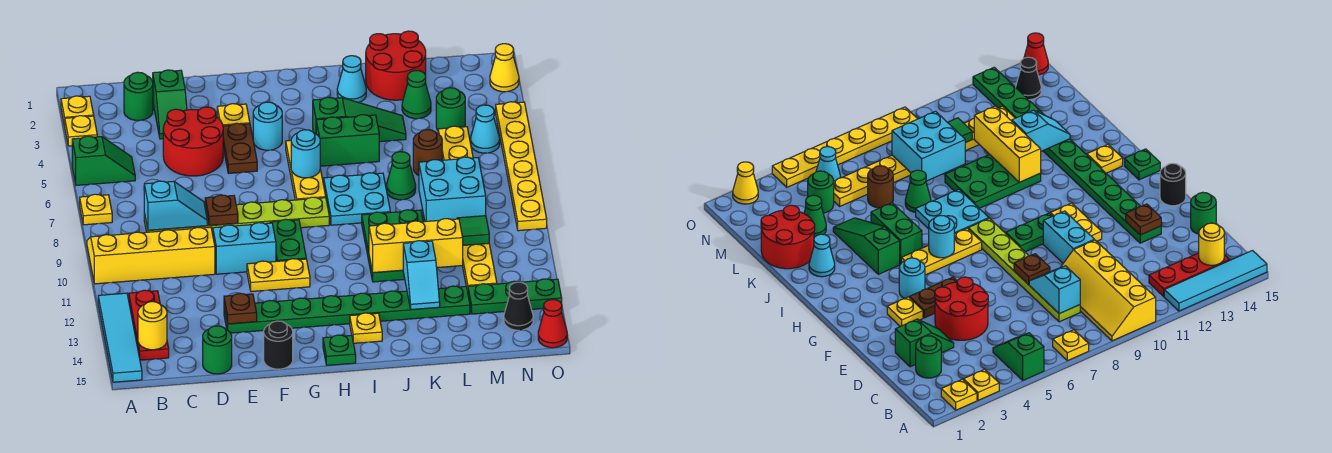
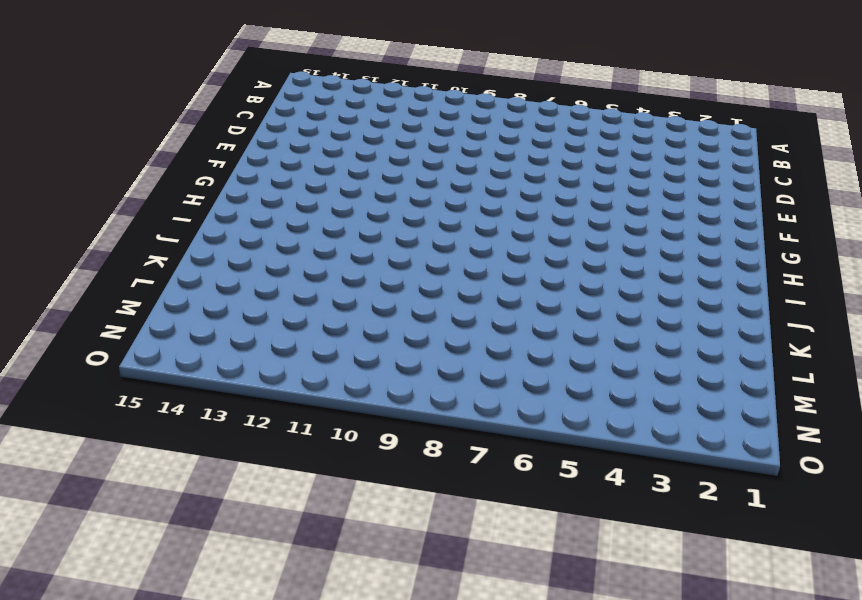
none -> yellow 1x1 plate [61,96,94,126]
none -> yellow 1x1 plate [65,116,97,146]
none -> green 1x2 slope [72,136,135,185]
none -> yellow 1x1 plate [80,194,112,225]

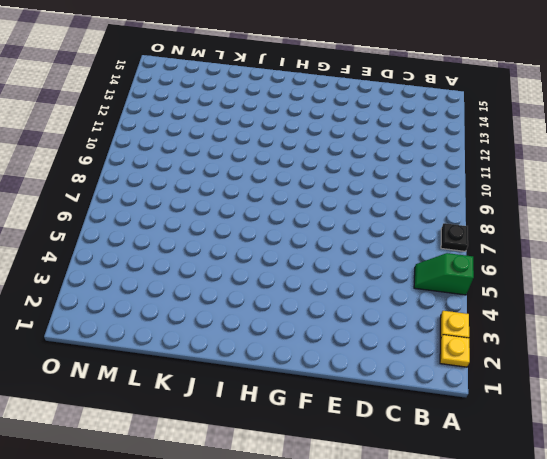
black 1x1 plate [441,223,468,251] -> yellow 1x1 plate [80,194,112,225]
none -> yellow 2x4 slope [87,227,215,284]
none -> cyan 1x4 tile [98,293,142,382]
none -> red 1x3 plate [129,290,169,360]
none -> green 1x1 round brick [124,72,153,121]

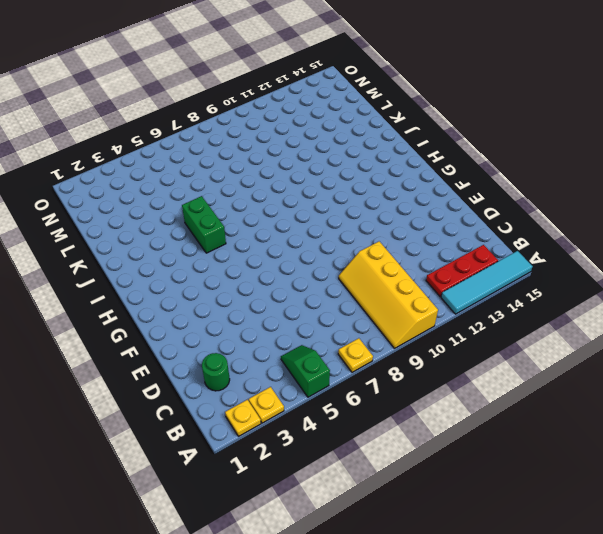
none -> lime 1x6 plate [144,197,329,234]
none -> green 1x2 slope [153,70,187,139]
none -> red 2x2 round brick [163,107,223,176]
none -> green 1x1 round brick [203,326,232,374]

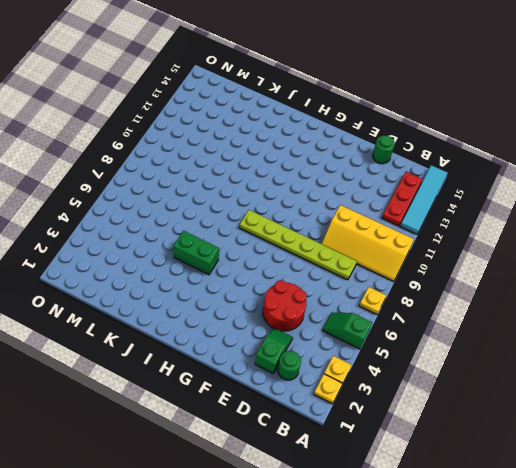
none -> cyan 1x2 brick [213,223,276,274]
none -> green 1x8 plate [224,286,470,333]
none -> yellow 1x1 plate [217,104,250,126]
none -> brown 1x2 plate [223,123,257,173]

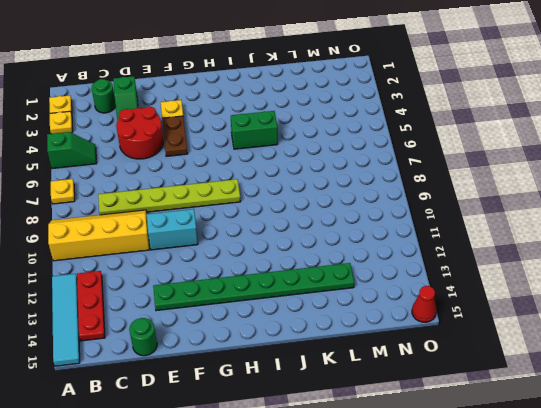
none -> yellow 1x2 plate [247,259,310,292]
none -> black 1x1 round brick [264,321,293,369]
none -> cyan 1x1 round brick [253,102,282,150]
none -> green 1x2 plate [270,219,306,261]

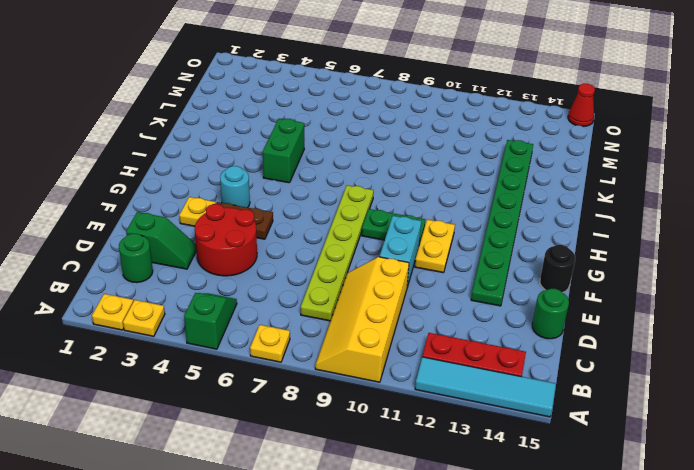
none -> yellow 1x3 plate [286,140,326,200]
none -> green 1x1 plate [323,335,356,365]
none -> green 1x3 slope [313,97,406,142]
none -> cyan 2x2 plate [324,173,390,225]

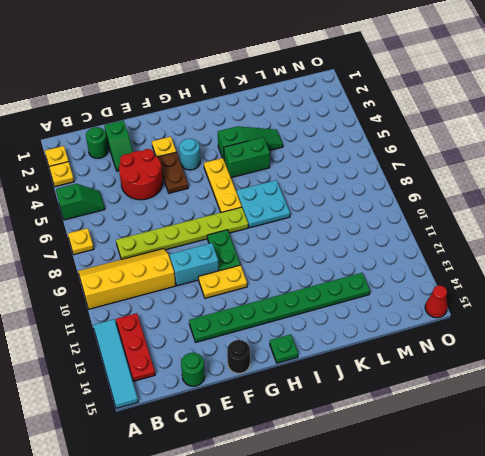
none -> yellow 1x1 plate [350,313,382,343]
none -> cyan 1x1 cone [337,56,366,103]
none -> green 2x3 plate [362,210,423,282]
none -> red 2x2 round brick [366,31,426,100]

